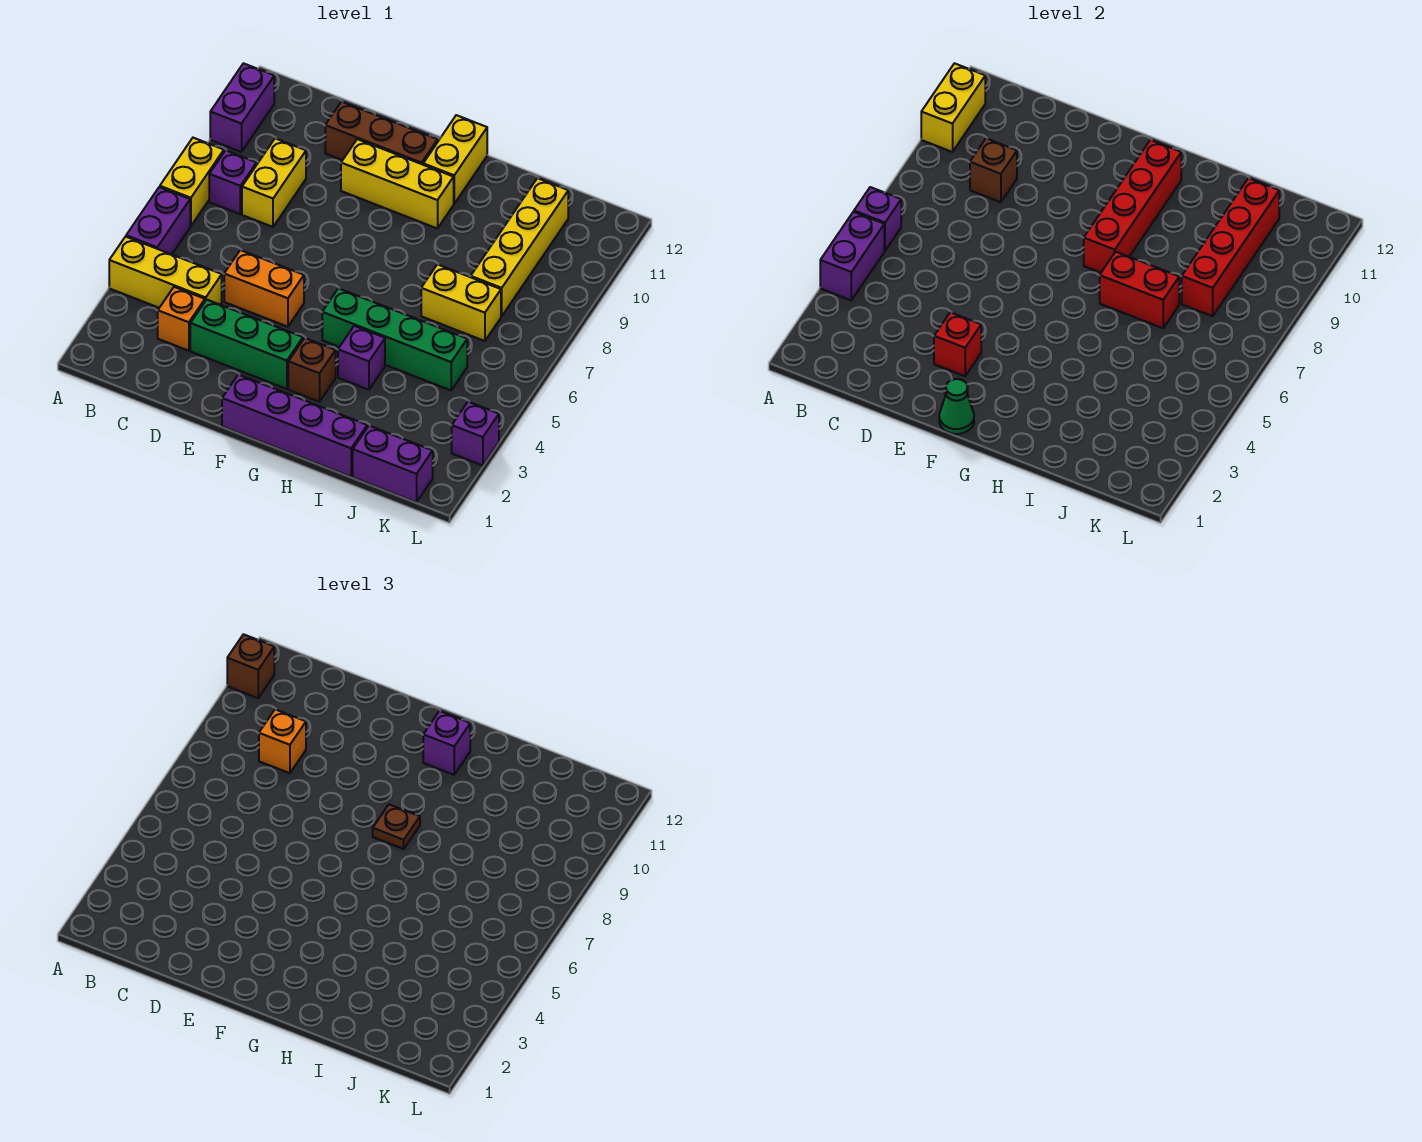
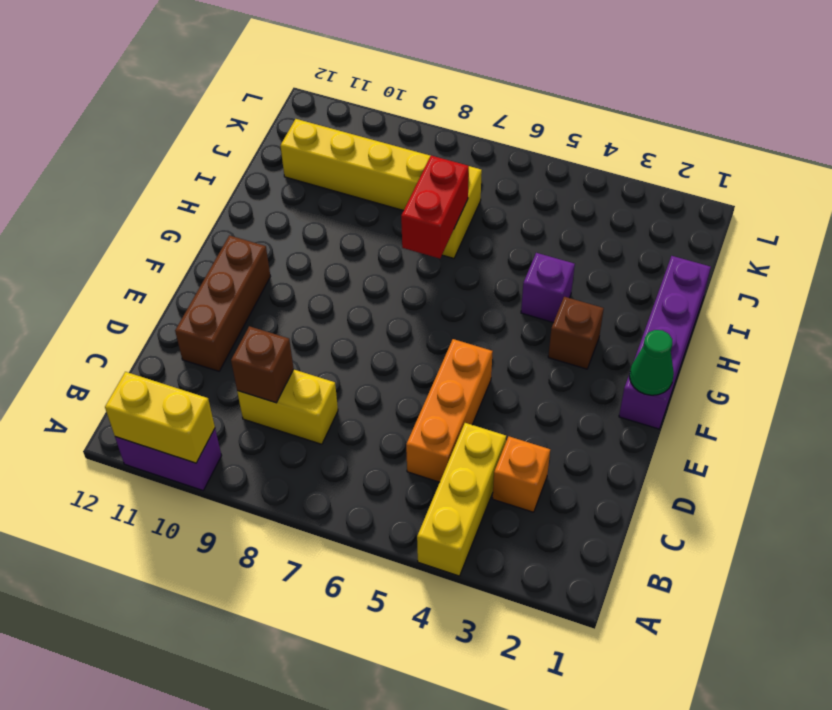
orange 1x3 brick [406,339,493,482] -> orange 1x2 brick [224,250,304,327]
none -> purple 1x2 brick [126,187,190,254]
none -> yellow 1x2 brick [160,138,224,226]
none -> purple 1x1 brick [209,150,257,214]
none -> green 1x3 brick [190,300,303,389]

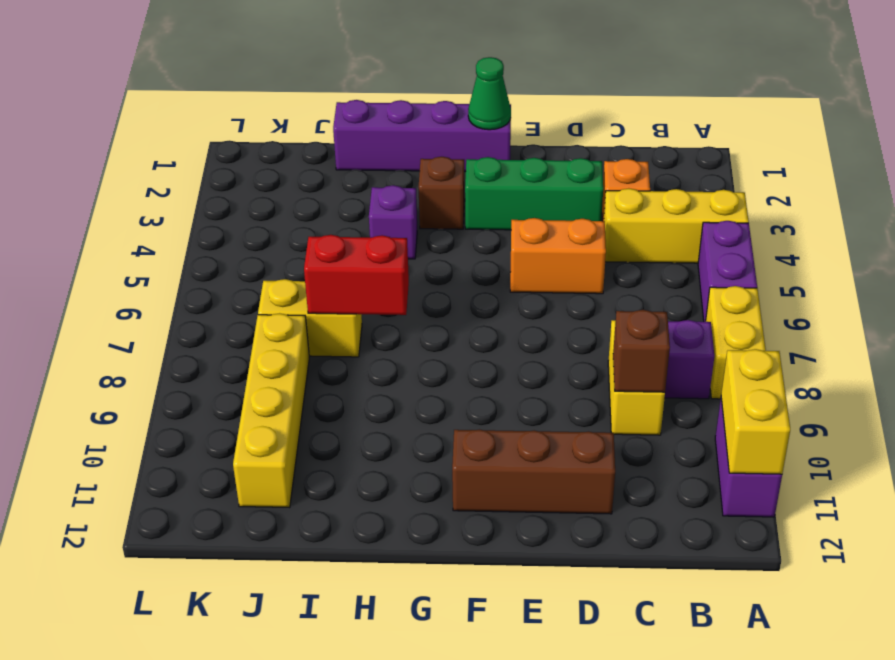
none -> yellow 1x3 brick [341,139,454,229]
none -> green 1x4 brick [322,288,467,390]
none -> yellow 1x2 brick [423,115,487,204]
none -> purple 1x2 brick [353,426,433,502]

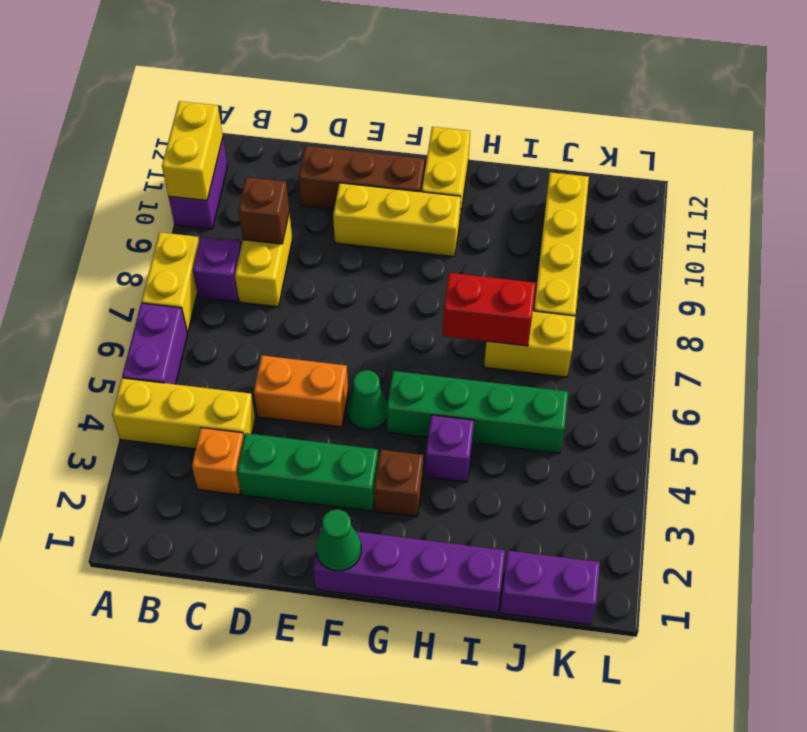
green 1x1 cone [347,370,388,430] -> none
none -> purple 1x1 brick [452,402,499,466]
none -> purple 1x2 brick [820,212,884,300]
none -> purple 1x1 brick [854,187,901,251]
none -> red 1x1 brick [934,312,981,376]

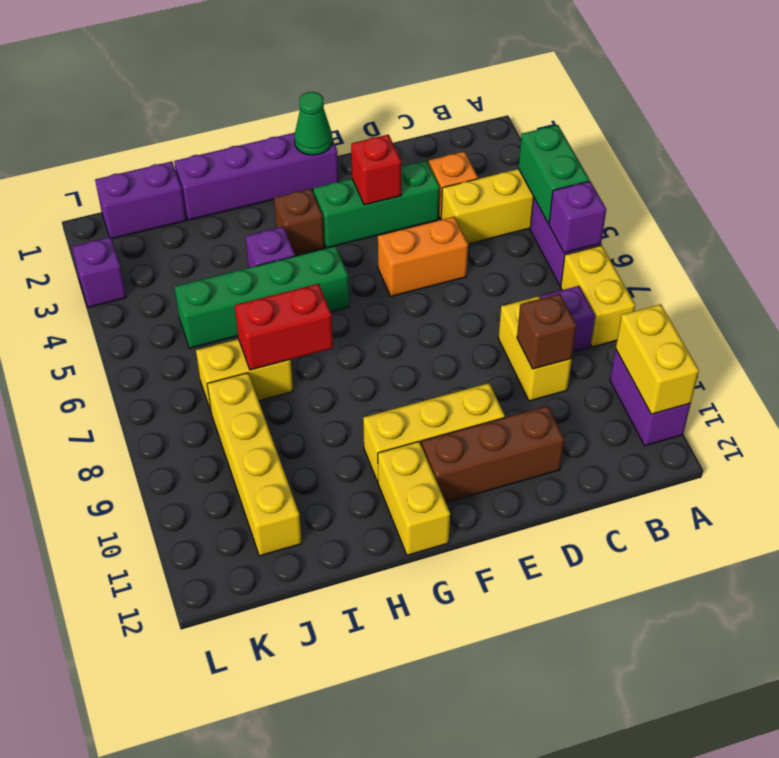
green 1x2 brick [519,125,589,223] -> purple 1x2 brick [820,212,884,300]
none -> red 1x4 brick [1084,140,1181,273]
none -> red 1x4 brick [1182,178,1279,316]
none -> brown 1x1 brick [227,634,274,698]
none -> orange 1x1 brick [259,709,306,773]

